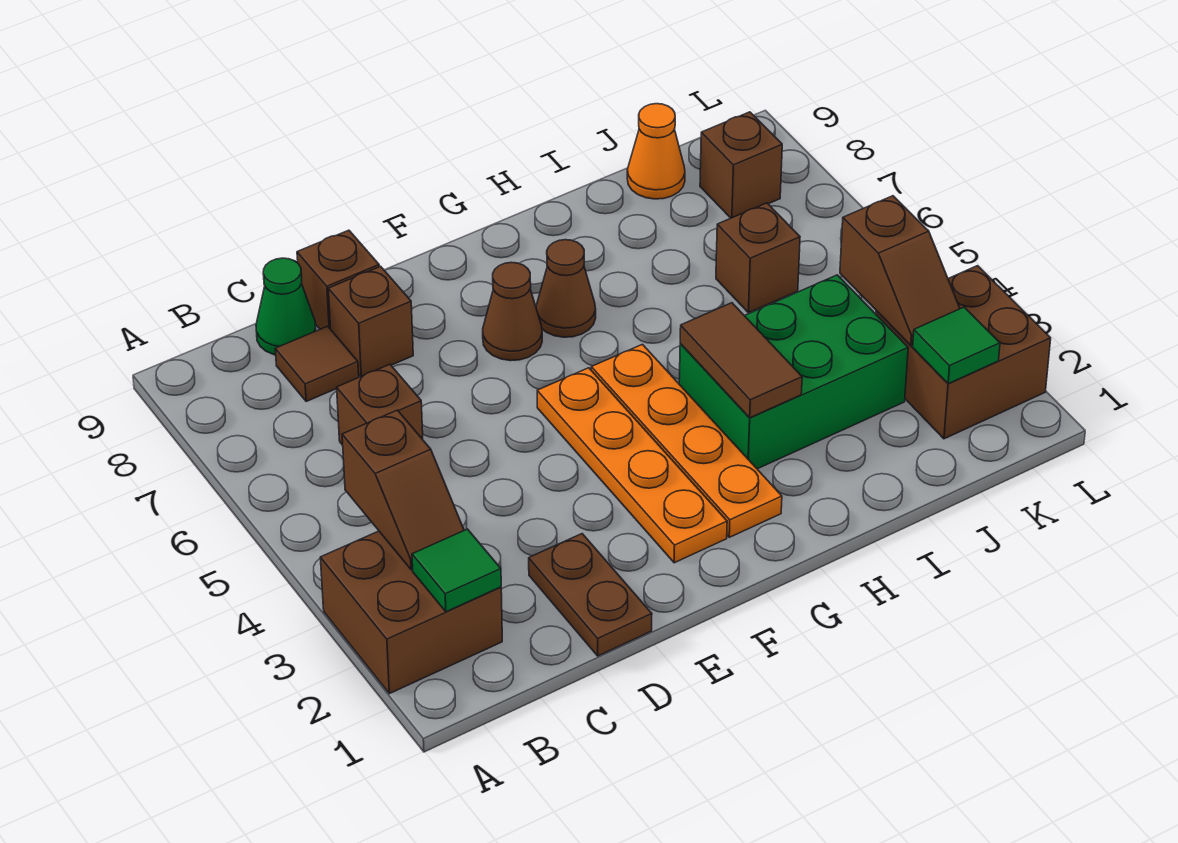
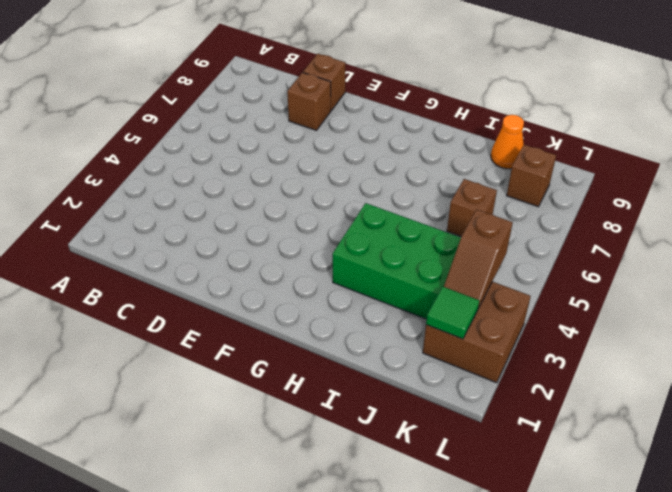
none -> brown 2x2 brick [320,531,502,694]
none -> brown 1x1 brick [337,364,423,445]
none -> brown 1x1 tile [275,326,359,401]

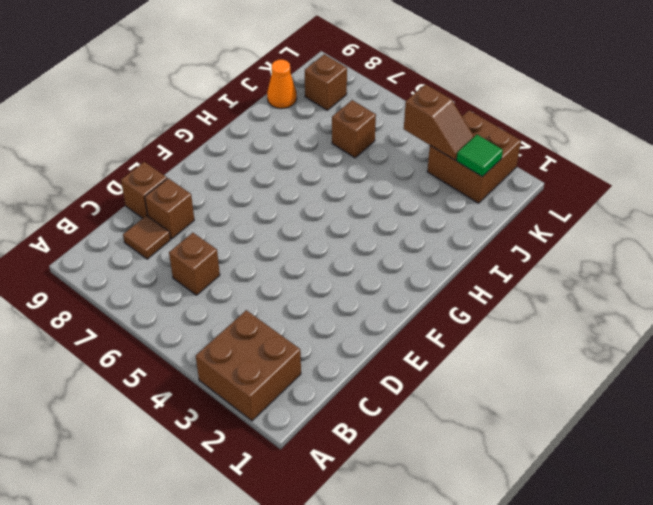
none -> green 1x1 cone [256,258,316,355]
none -> brown 1x2 plate [529,534,652,656]
none -> orange 1x4 plate [537,368,727,563]

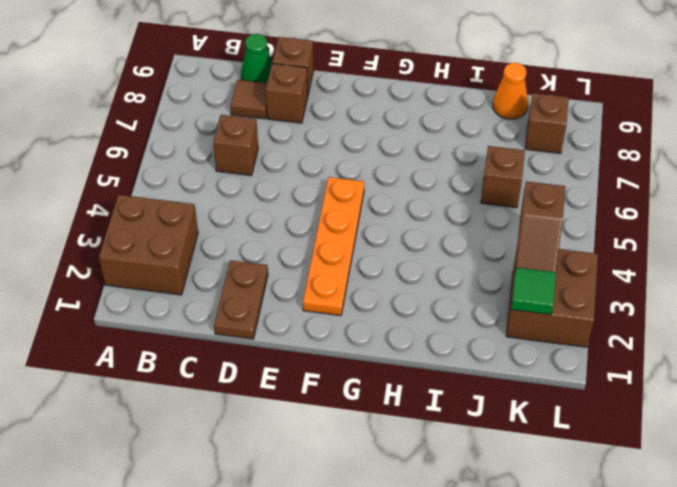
none -> brown 1x1 cone [483,262,542,361]
none -> orange 1x4 plate [591,344,782,537]
none -> brown 1x1 cone [536,240,596,337]

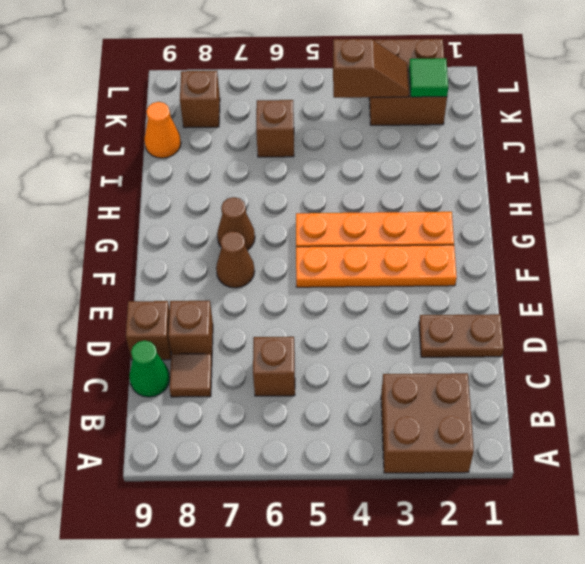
none -> green 2x3 brick [679,275,908,469]
none -> green 1x1 tile [412,529,501,612]
none -> brown 1x2 slope [342,410,464,570]

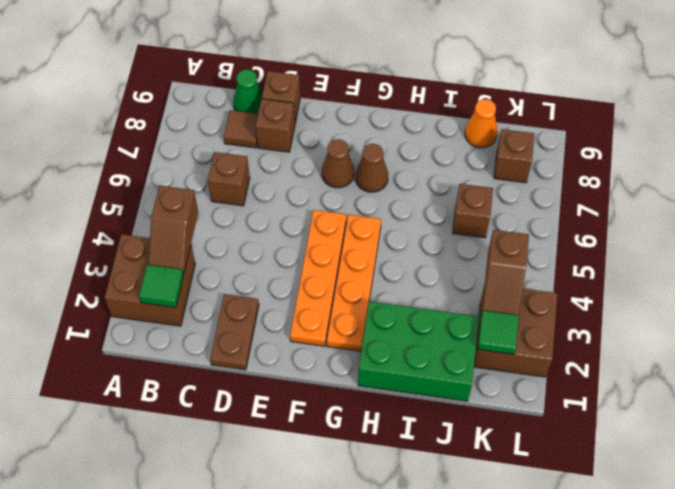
green 2x3 brick [358,302,479,401] -> green 2x3 brick moved to [679,275,908,469]
none -> brown 1x2 tile [680,303,802,418]

